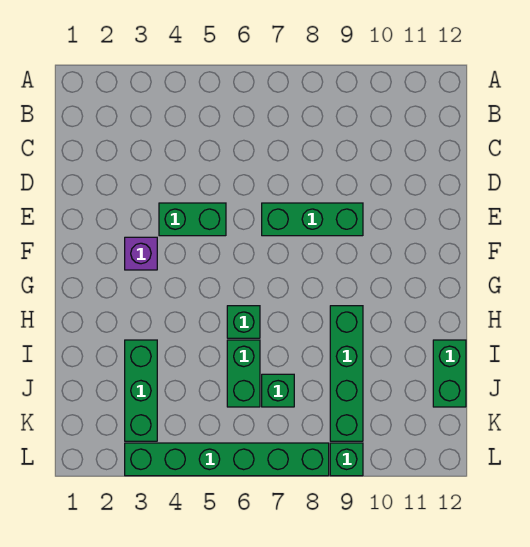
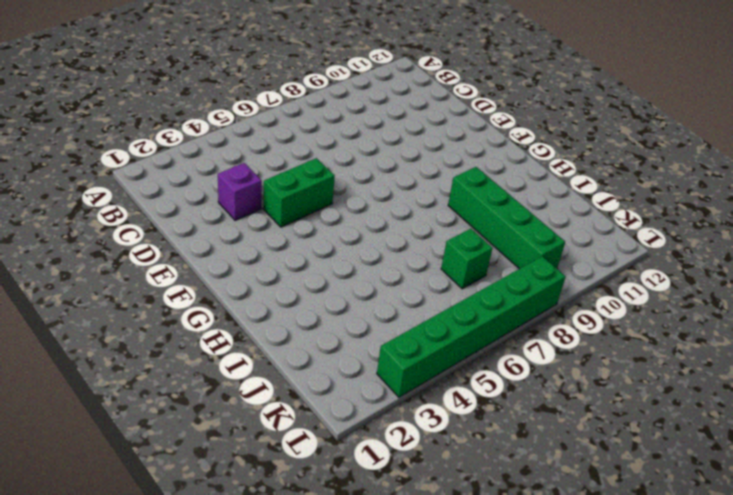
purple 1x1 brick [218,163,262,220] -> purple 1x1 brick moved to [125,237,157,270]
none -> green 1x3 brick [262,203,363,236]
none -> green 1x1 brick [227,306,260,338]

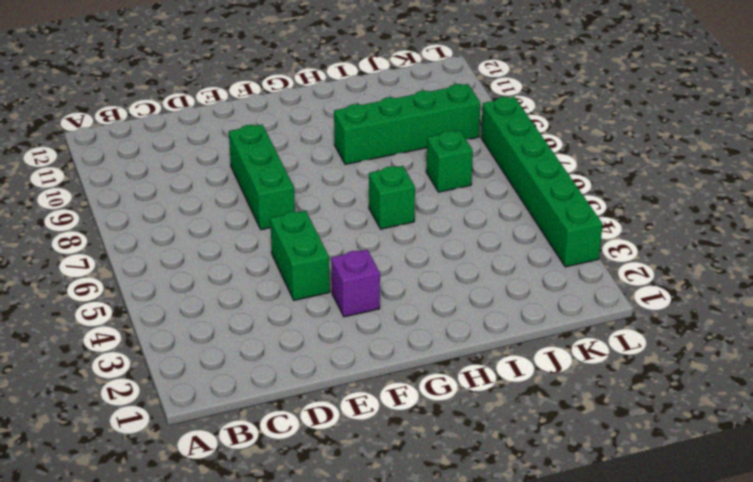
none -> green 1x3 brick [125,340,157,441]
none -> green 1x2 brick [227,340,260,407]

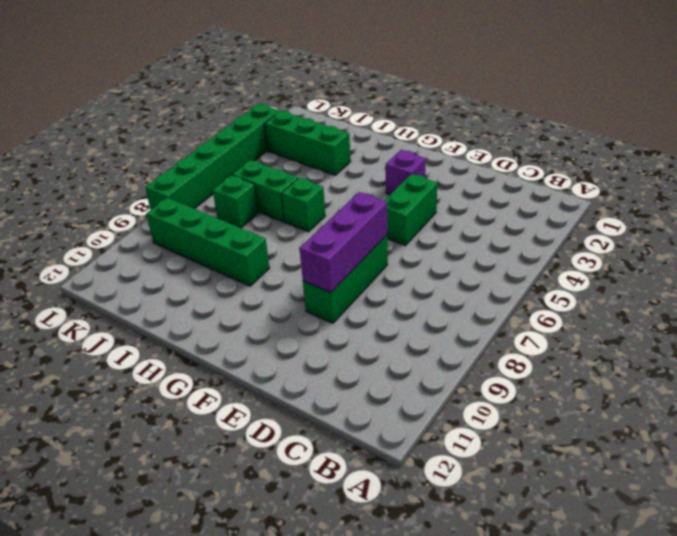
purple 1x3 brick [300,192,387,292] -> none
none -> green 1x2 brick [433,340,466,407]
none -> green 1x1 brick [330,443,363,476]

